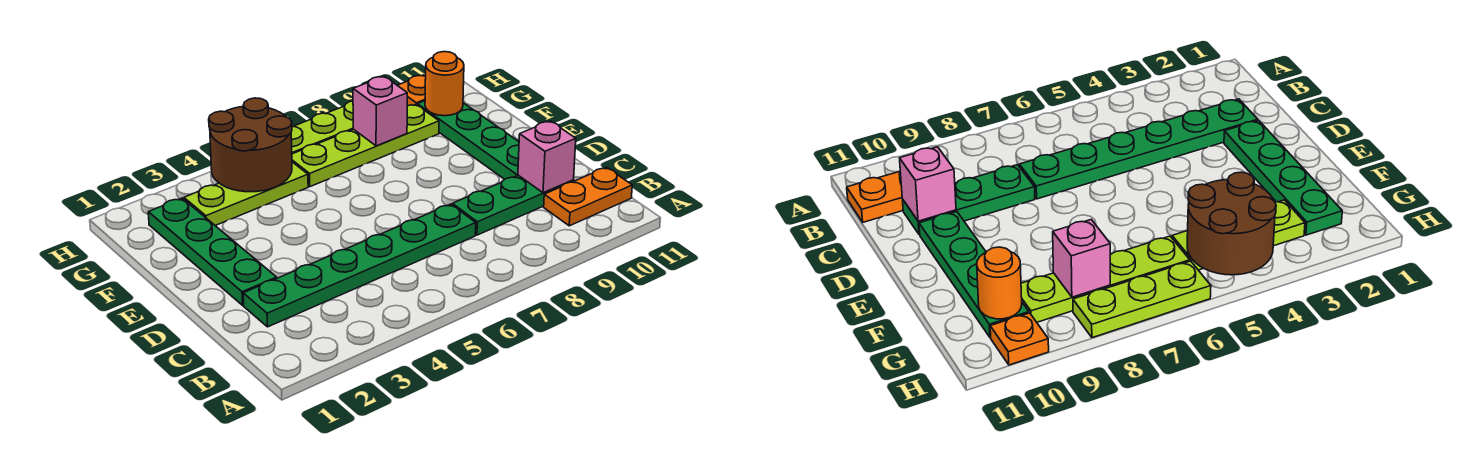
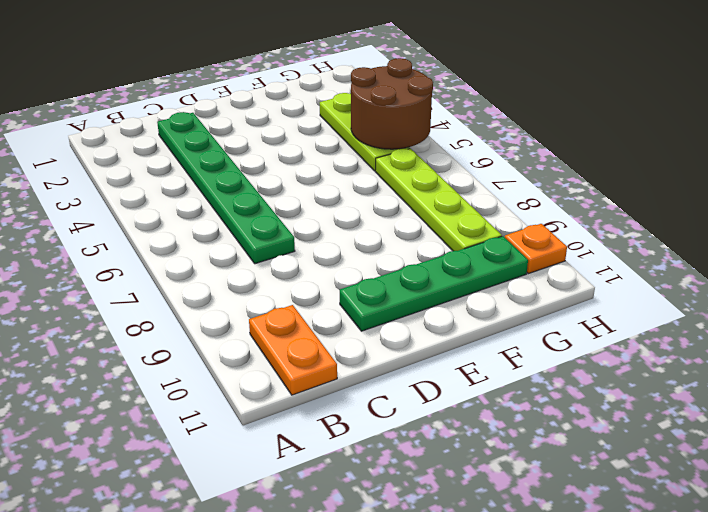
none -> green 1x3 plate [452,175,574,235]
none -> green 1x4 plate [148,198,277,305]
none -> lime 1x3 plate [291,101,353,154]

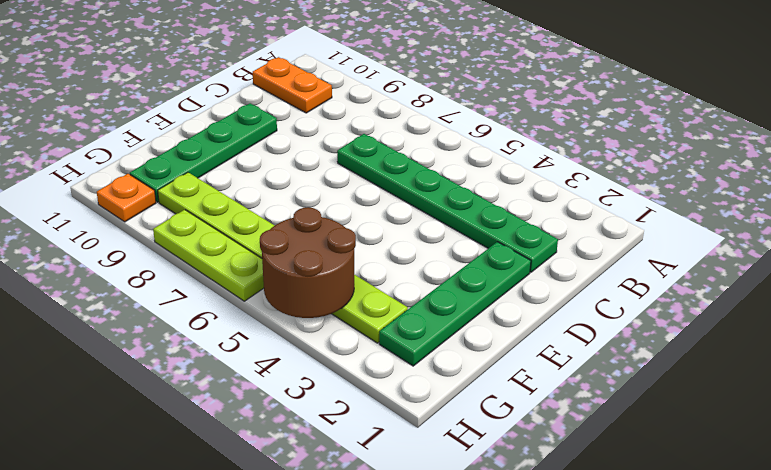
none -> green 1x3 plate [452,175,574,235]
none -> pink 1x1 brick [518,121,576,193]
none -> pink 1x1 brick [353,76,407,146]

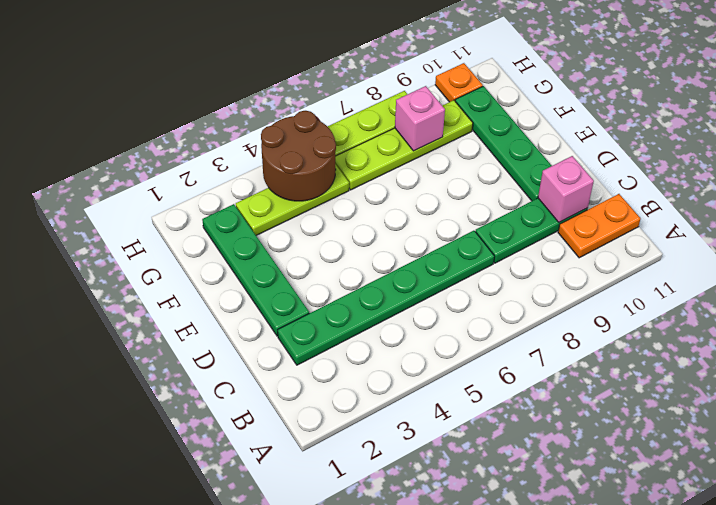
none -> orange 1x1 round brick [425,52,464,116]

